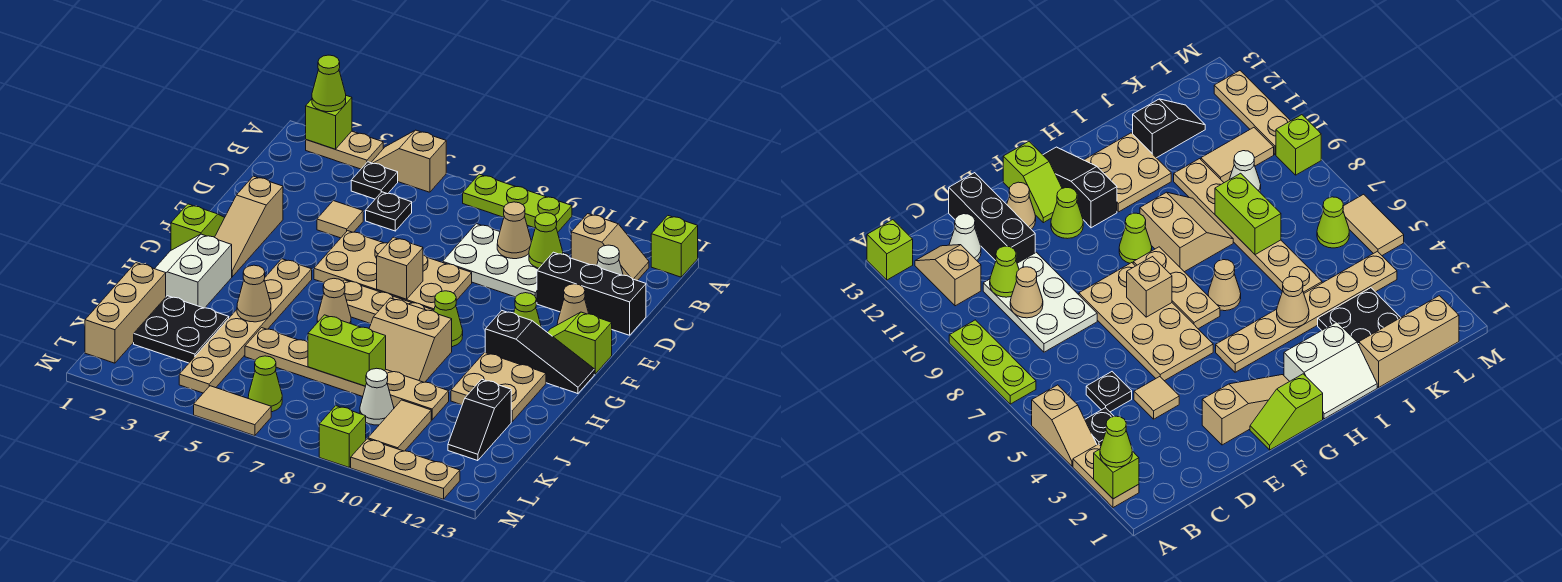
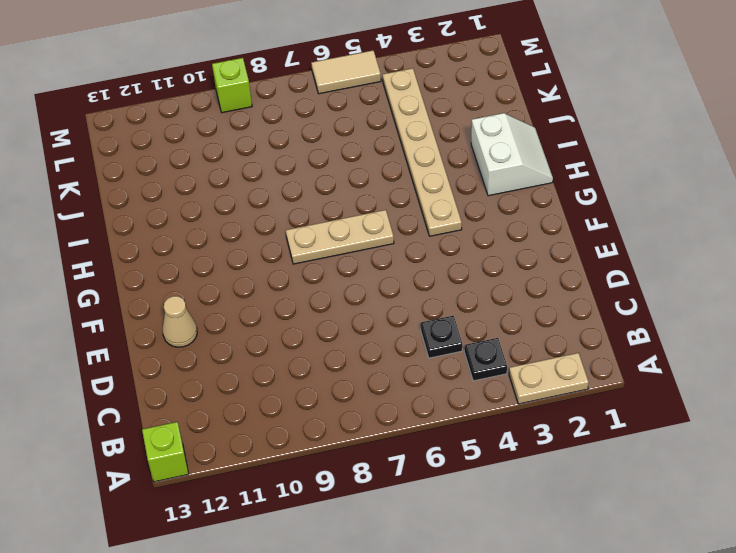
none -> tan 1x2 slope [371,130,446,192]
none -> lime 1x3 plate [463,174,572,232]
none -> tan 1x2 slope [571,214,649,281]
none -> white 2x3 plate [443,224,569,302]

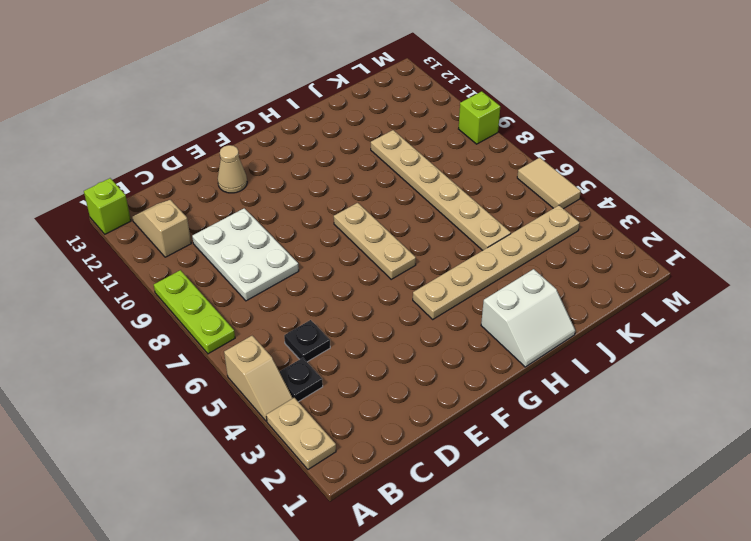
none -> white 1x1 cone [597,245,623,275]
none -> tan 1x1 tile [317,201,363,238]
none -> black 1x3 brick [537,252,646,335]
none -> tan 1x3 slope [215,176,283,277]

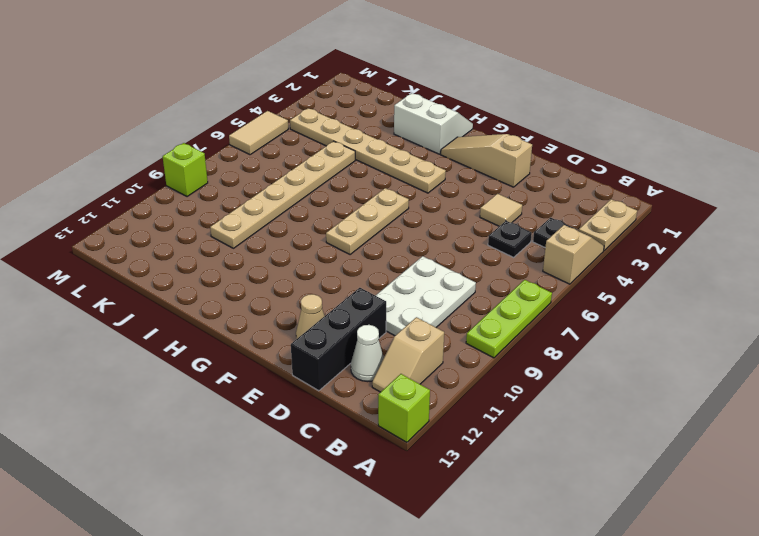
none -> tan 2x4 plate [314,231,472,310]
none -> lime 1x2 slope [171,204,225,250]
none -> lime 1x1 cone [514,293,541,327]
none -> lime 1x2 slope [547,312,612,374]

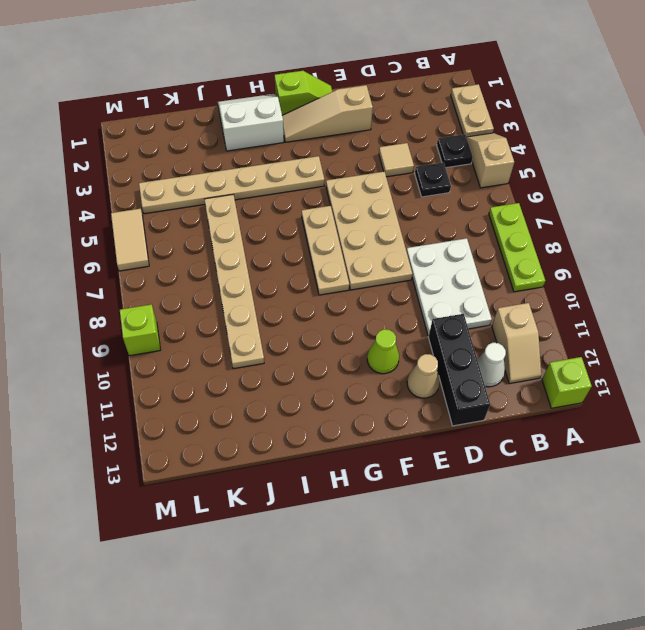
none -> lime 1x2 slope [547,312,612,374]
none -> lime 1x1 cone [434,291,463,347]
none -> black 1x3 slope [485,311,594,394]
none -> tan 1x1 cone [317,279,351,324]

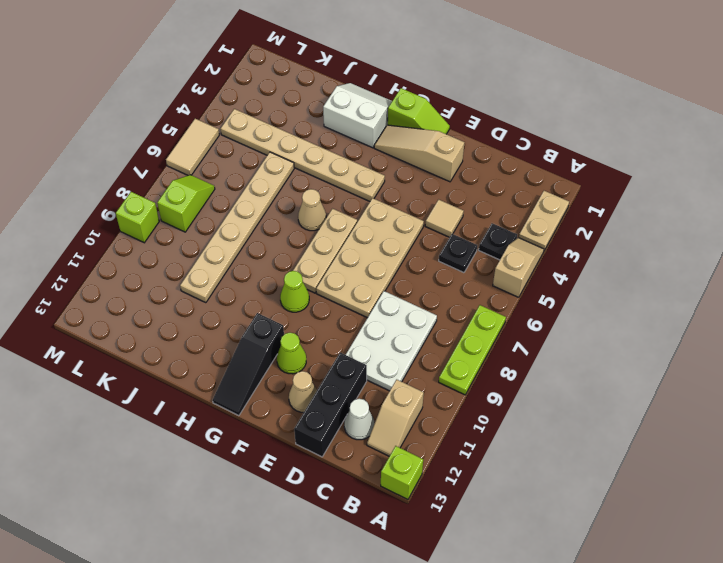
lime 1x2 slope [157,175,215,232] -> lime 1x2 slope moved to [547,312,612,374]
none -> tan 2x2 slope [369,298,452,382]
none -> tan 2x2 plate [451,352,546,422]
none -> tan 1x3 brick [85,263,166,363]
none -> black 2x2 plate [134,296,229,363]

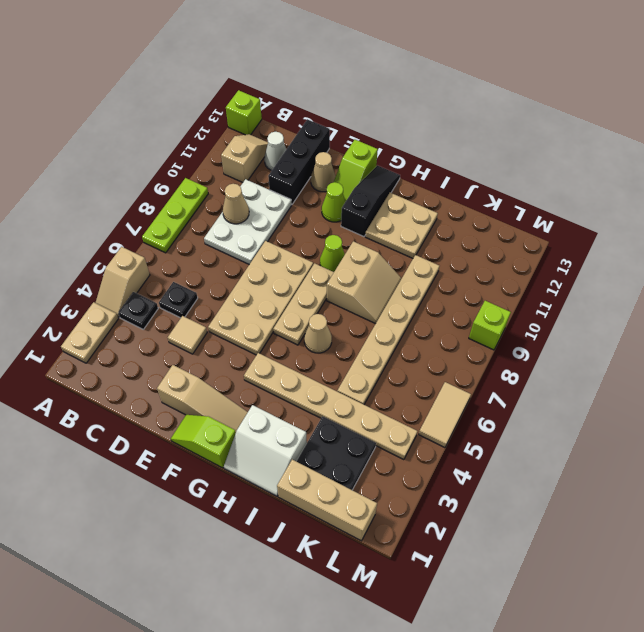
none -> black 1x2 slope [448,379,511,461]
none -> white 1x1 cone [360,368,394,425]
none -> tan 1x2 tile [368,400,431,451]
none -> lime 1x1 cone [248,356,282,412]

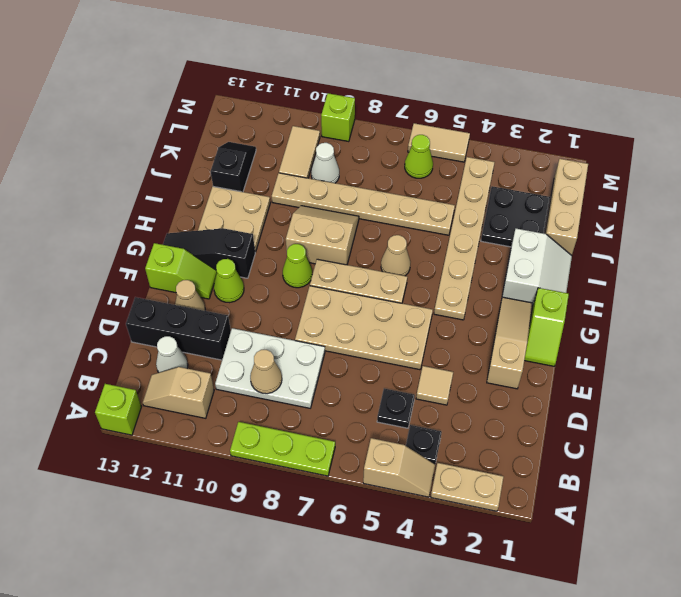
none -> tan 1x3 plate [351,439,460,499]
none -> lime 1x1 brick [306,96,352,149]
none -> lime 1x1 cone [529,213,563,268]
none -> tan 1x1 brick [377,237,423,299]

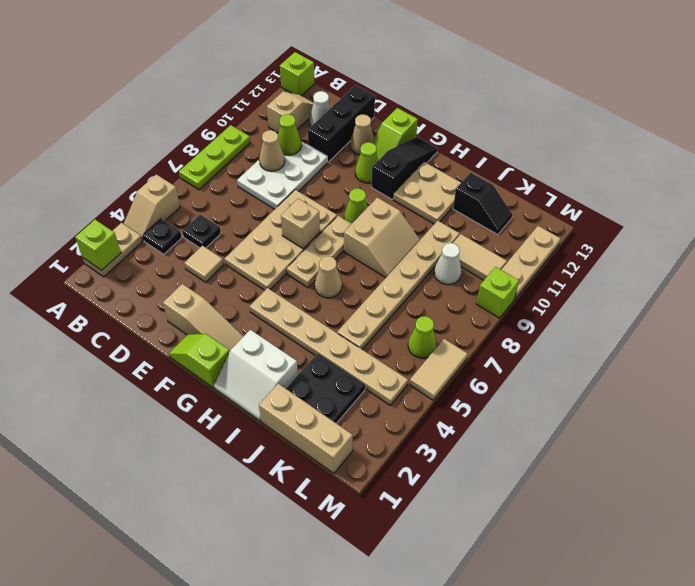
none -> tan 1x1 cone [237,265,271,322]
none -> lime 1x2 brick [308,315,386,386]
none -> lime 1x1 cone [312,55,346,112]

